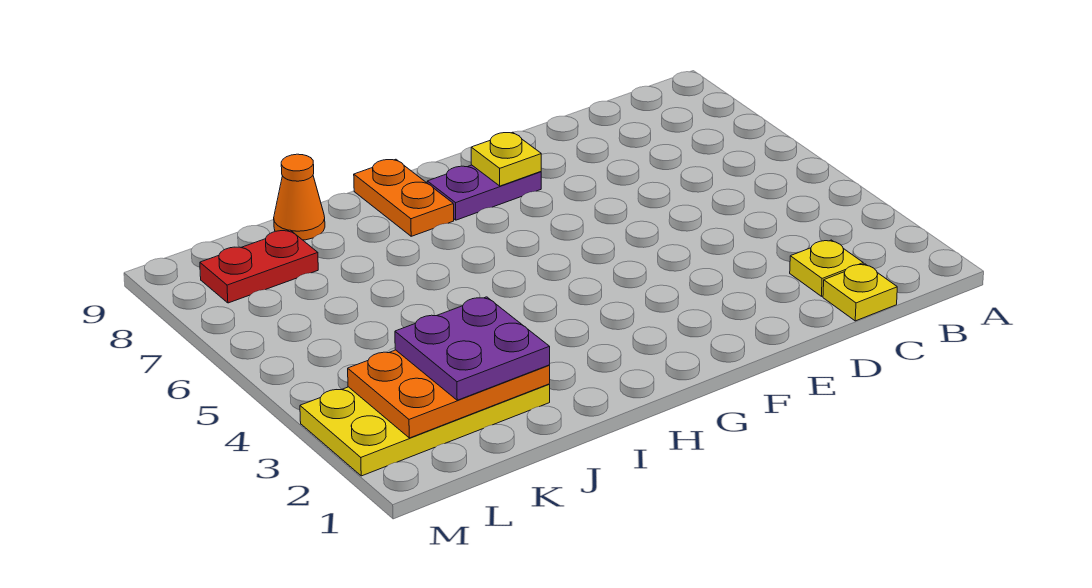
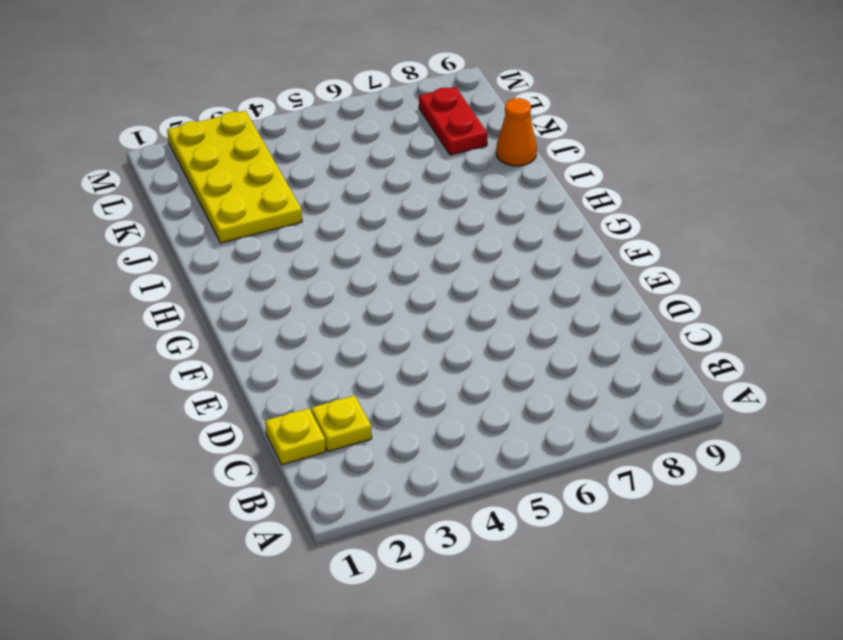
none -> purple 1x2 plate [427,165,541,220]
none -> orange 1x2 plate [354,159,454,236]

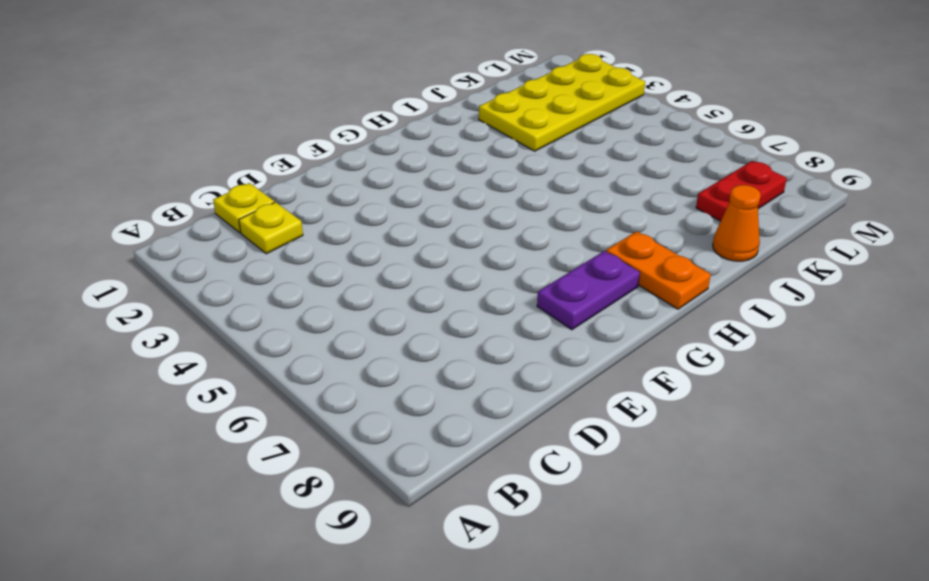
none -> yellow 1x1 plate [471,132,541,186]
none -> orange 2x3 plate [348,350,550,438]

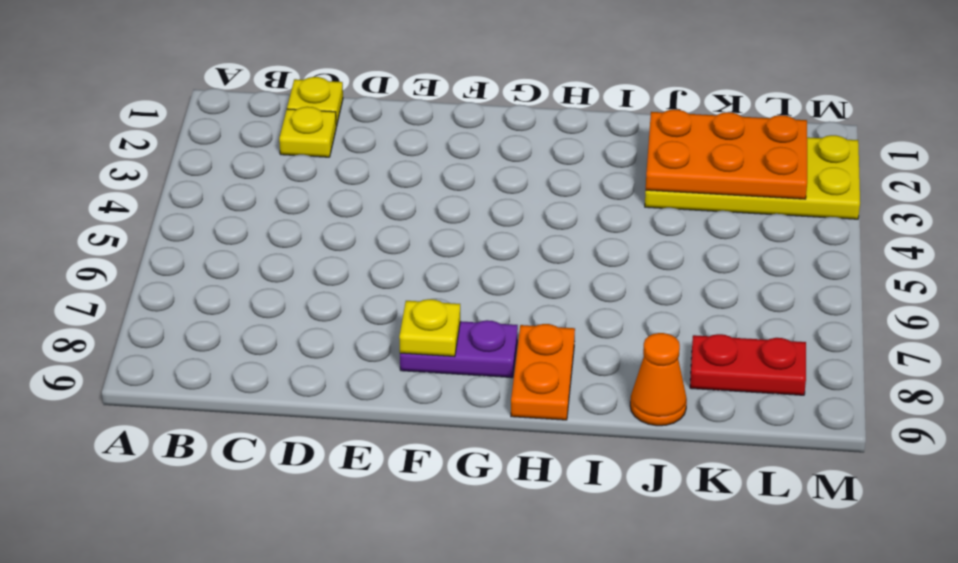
none -> purple 2x2 plate [395,297,550,400]

